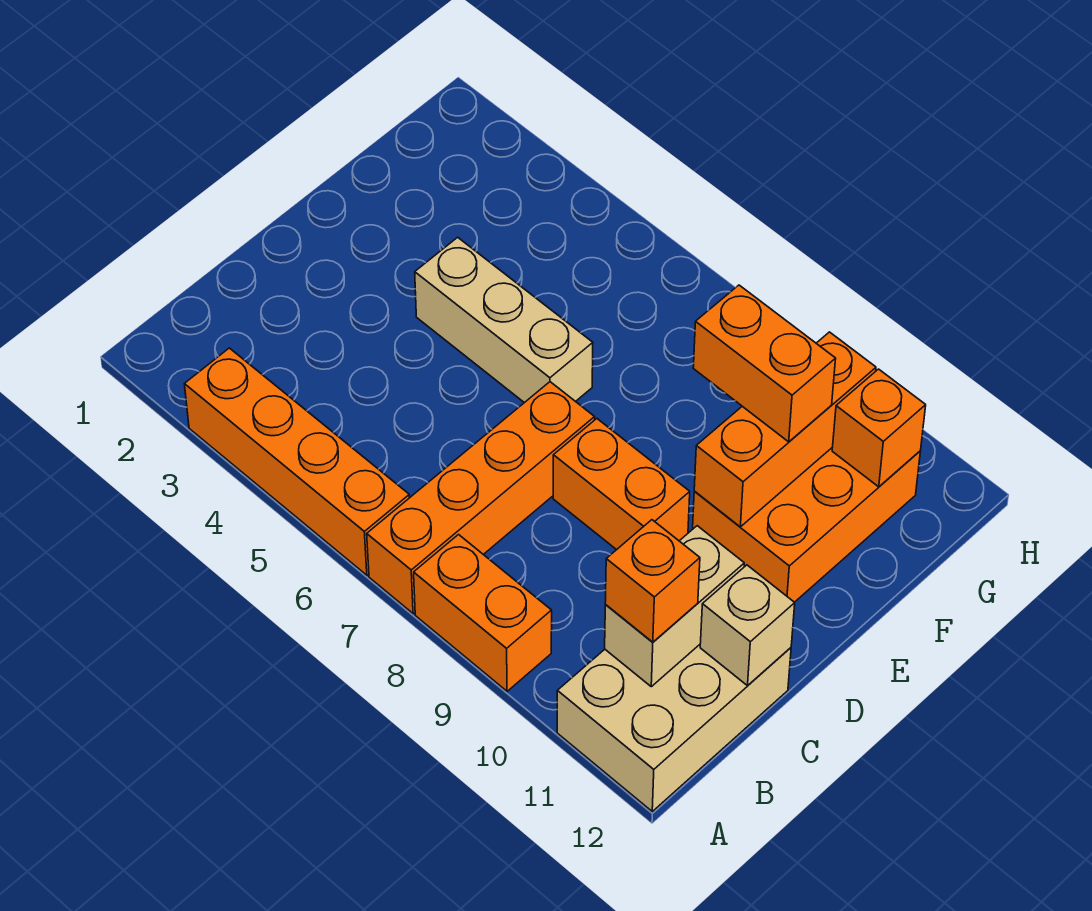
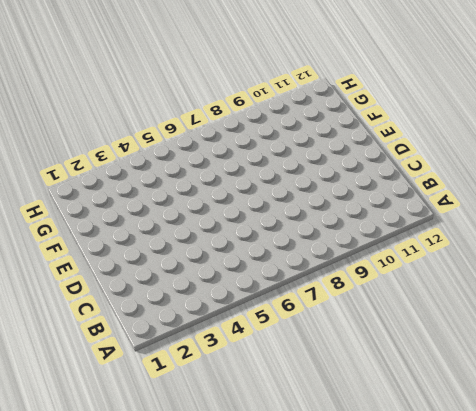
none -> orange 1x4 brick [185,348,410,575]
none -> orange 1x4 brick [367,382,595,614]
none -> orange 1x2 brick [414,535,552,691]

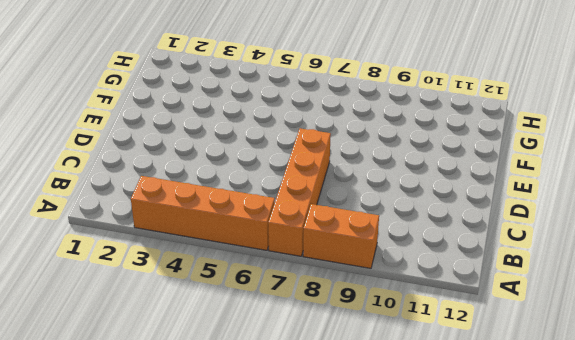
none -> tan 2x3 brick [557,645,791,811]
none -> orange 1x2 brick [553,419,690,550]
none -> tan 1x3 brick [415,237,593,403]

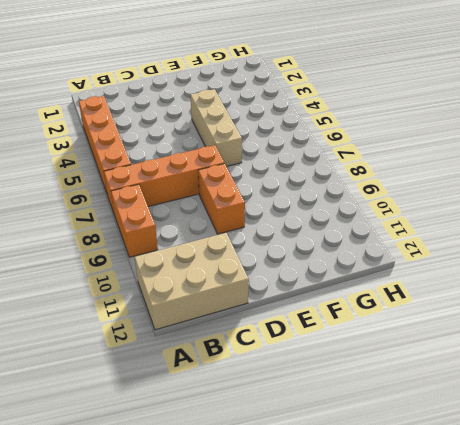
none -> orange 2x3 brick [693,448,920,602]
none -> tan 1x2 brick [605,526,744,687]
none -> tan 1x1 brick [700,565,795,686]

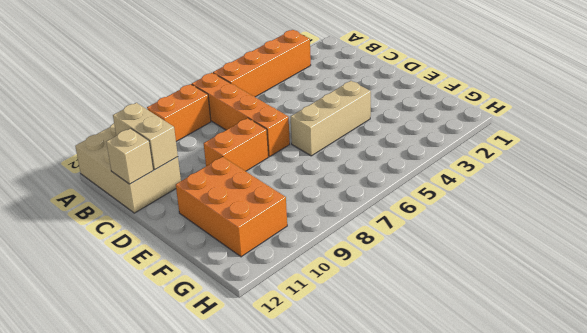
none -> orange 1x3 brick [694,332,876,527]
none -> orange 1x1 brick [832,369,926,487]
none -> orange 1x1 brick [605,520,700,642]

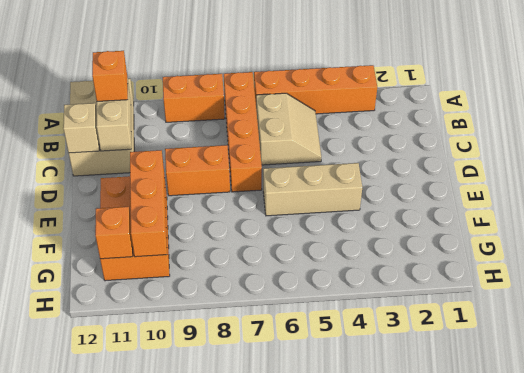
tan 2x2 slope [256,93,321,165] -> none
none -> orange 1x2 brick [693,285,836,442]

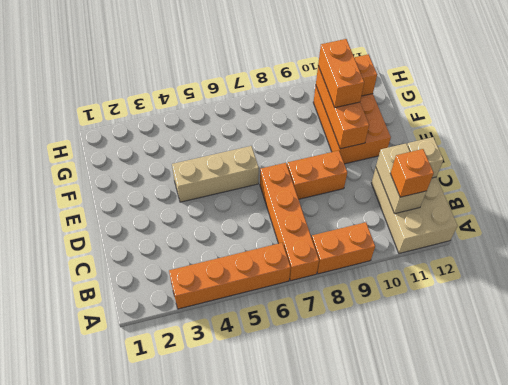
orange 1x2 brick [318,39,364,108] -> orange 1x2 brick turned to [693,285,836,442]

